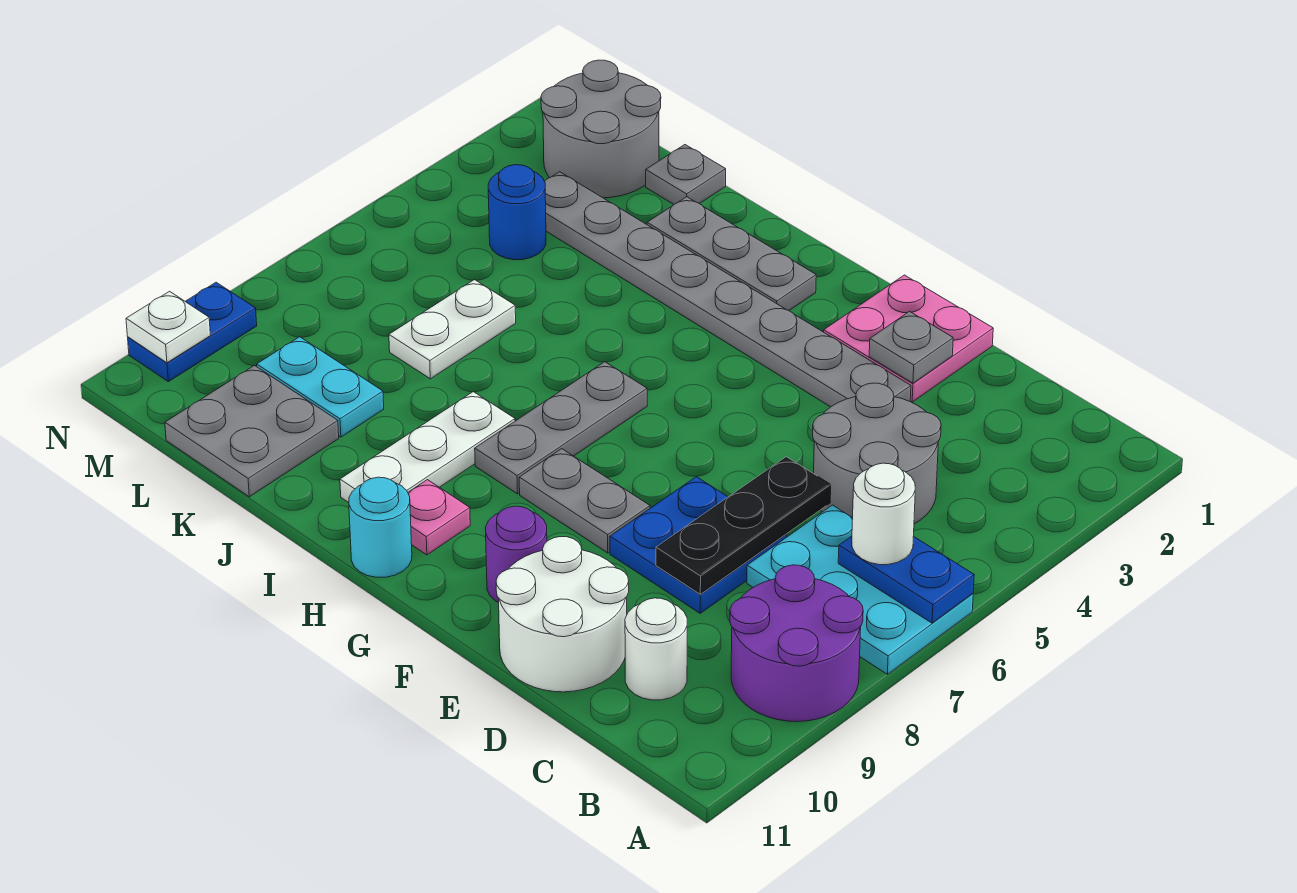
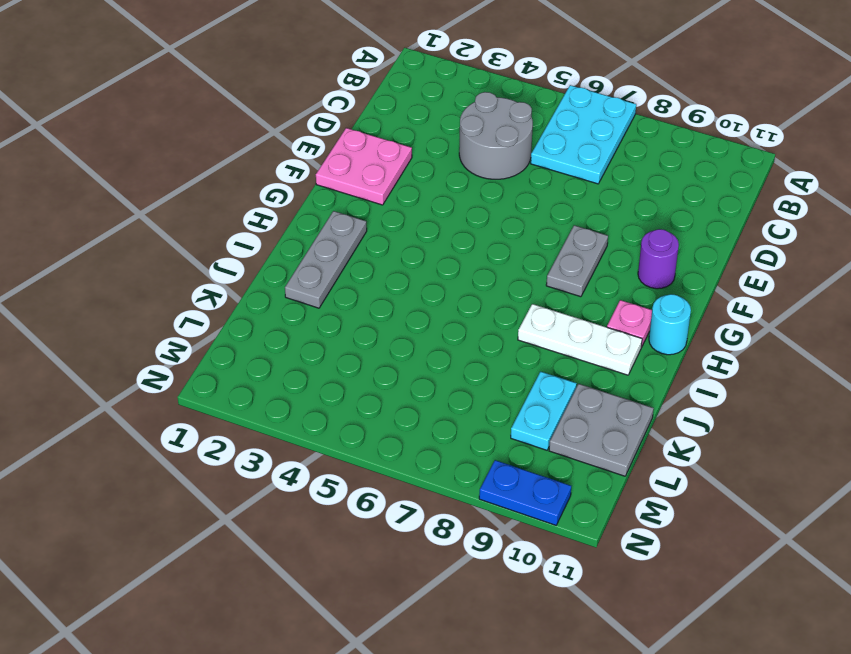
none -> purple 2x2 round brick [730,565,863,722]
none -> white 1x1 round brick [625,598,687,700]
none -> blue 2x2 plate [610,477,787,613]

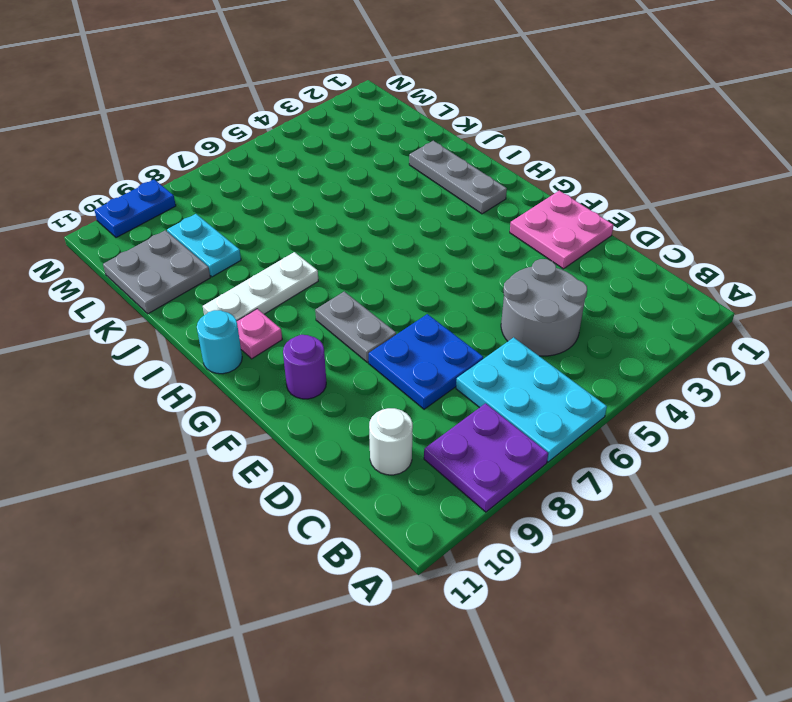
purple 2x2 plate [424,403,548,512] -> purple 2x2 round brick [730,565,863,722]
none -> white 2x2 round brick [496,537,629,692]
none -> grey 1x8 plate [544,172,911,407]
none -> grey 1x3 plate [475,362,647,494]

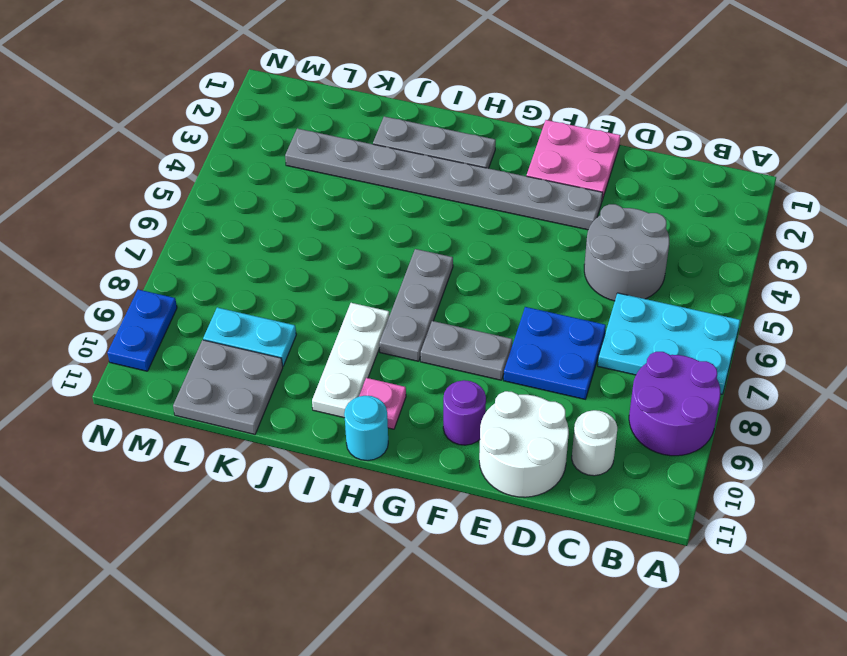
none -> grey 1x1 plate [646,145,726,204]
none -> white 1x2 plate [389,280,516,379]
none -> grey 2x2 round brick [541,60,661,198]

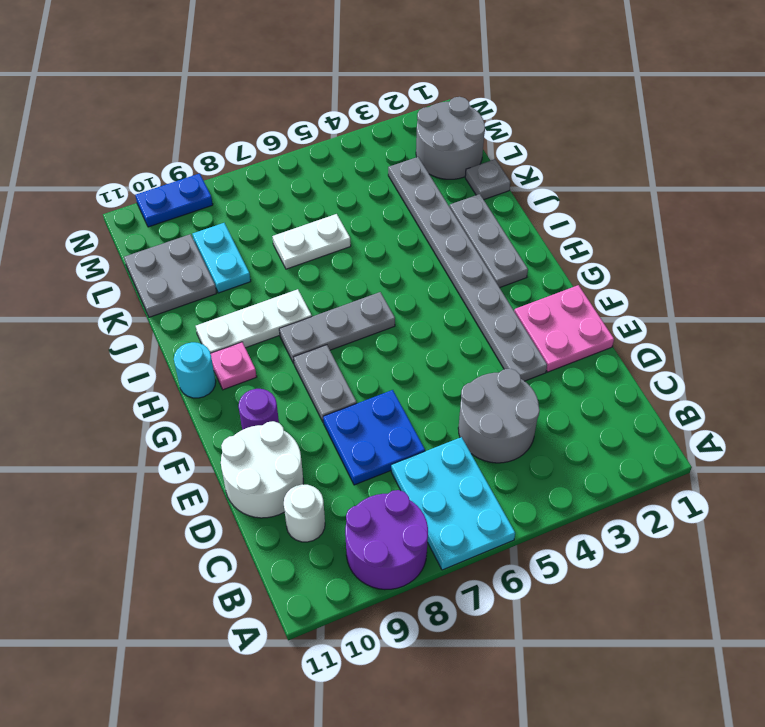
none -> blue 1x1 round brick [488,165,546,260]
none -> blue 1x2 plate [838,536,974,623]
none -> black 1x3 plate [656,457,831,594]

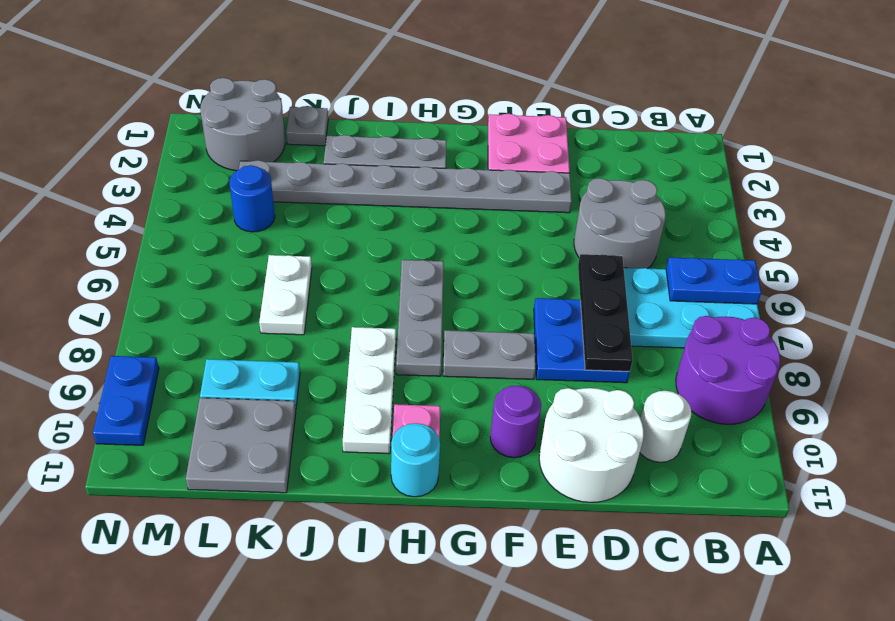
none -> grey 1x1 plate [869,312,953,383]
none -> white 1x1 plate [126,291,210,363]
none -> white 1x1 round brick [852,463,915,565]

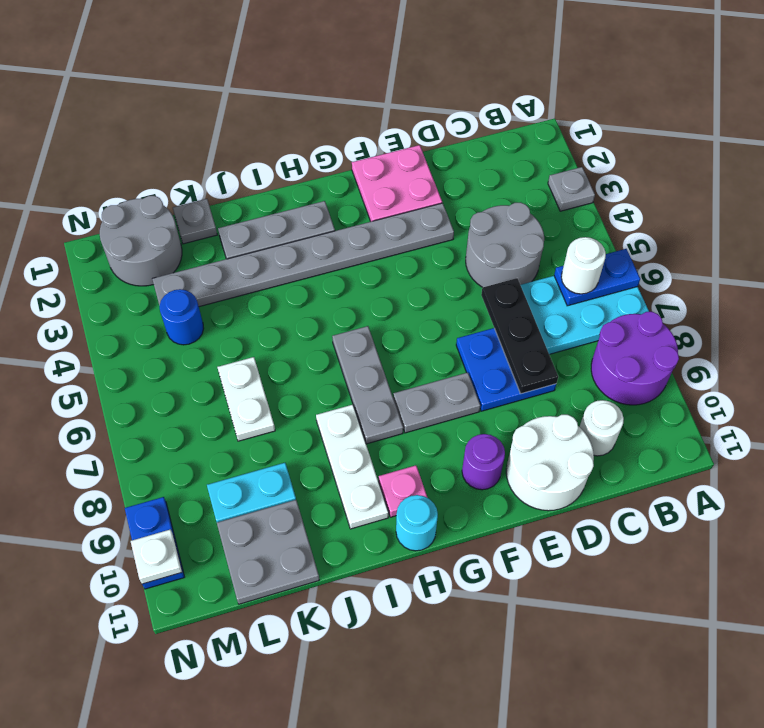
grey 1x1 plate [548,167,595,211] -> grey 1x1 plate moved to [869,312,953,383]

